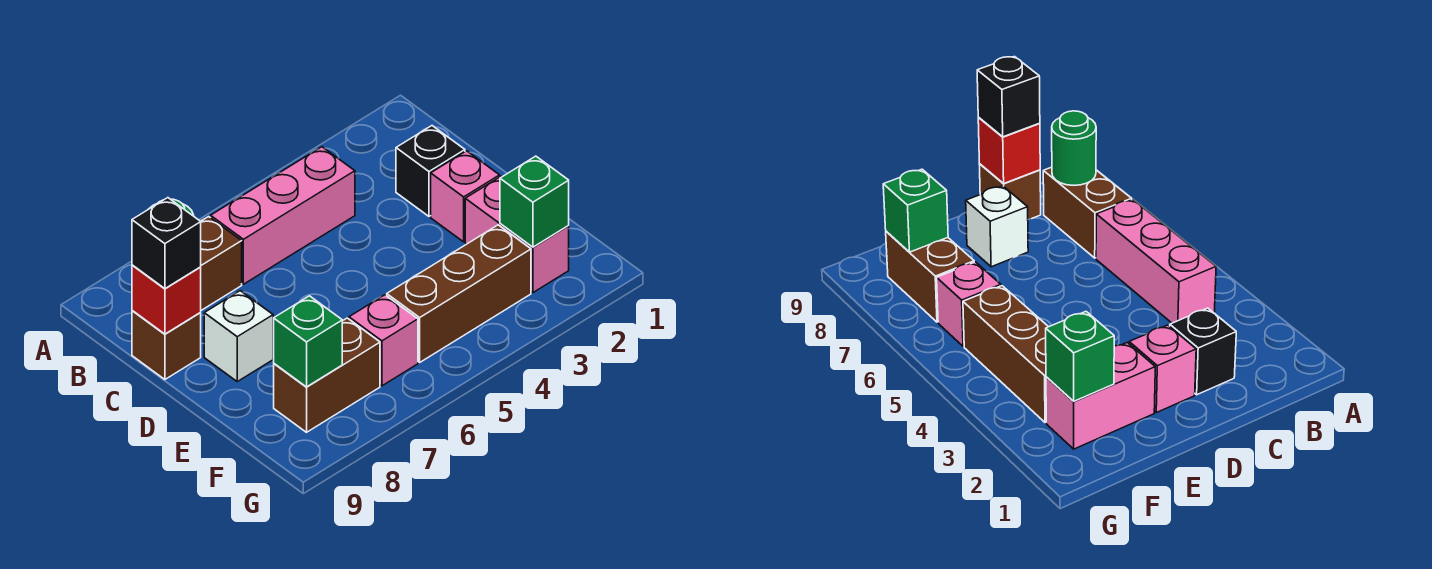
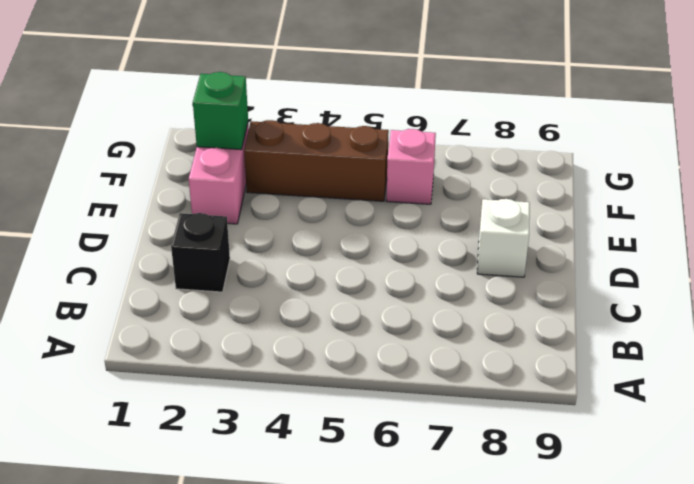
none -> pink 1x3 brick [211,147,355,284]
none -> brown 1x2 brick [201,217,242,310]
none -> brown 1x1 brick [132,311,201,379]

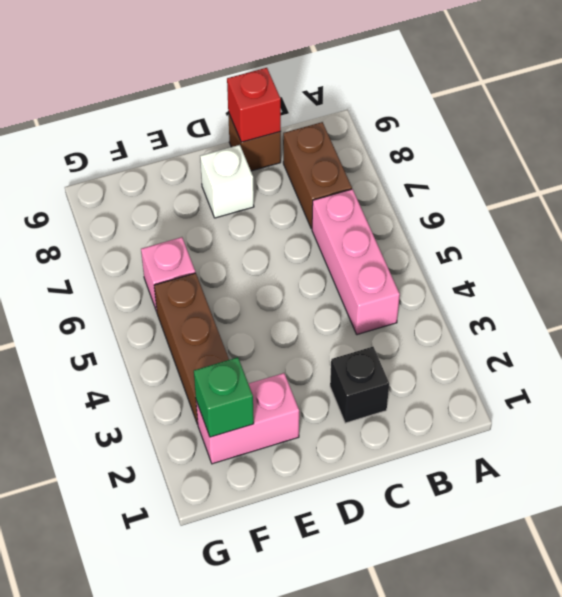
none -> pink 1x1 brick [431,151,500,242]
none -> brown 1x2 brick [274,318,380,432]
none -> green 1x1 round brick [1052,111,1096,185]

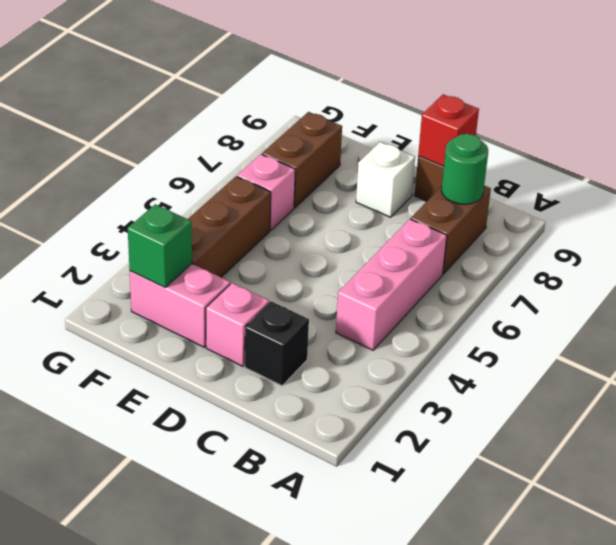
none -> green 1x1 brick [273,296,342,387]
none -> black 1x1 brick [132,198,201,289]

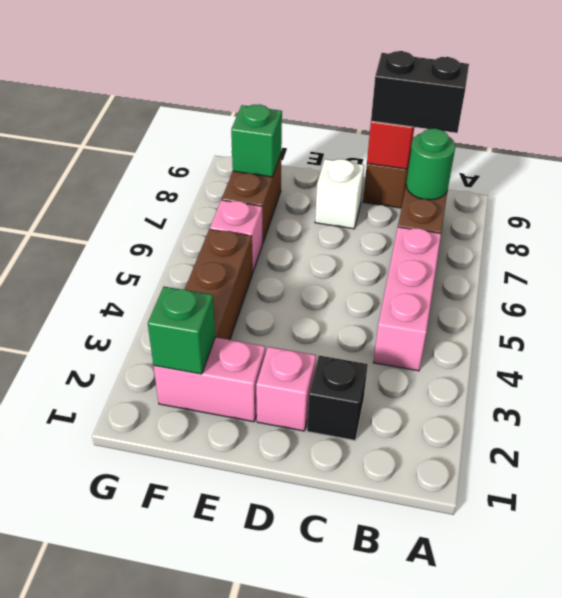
black 1x2 brick [371,51,469,133] -> black 1x1 brick [132,198,201,289]

